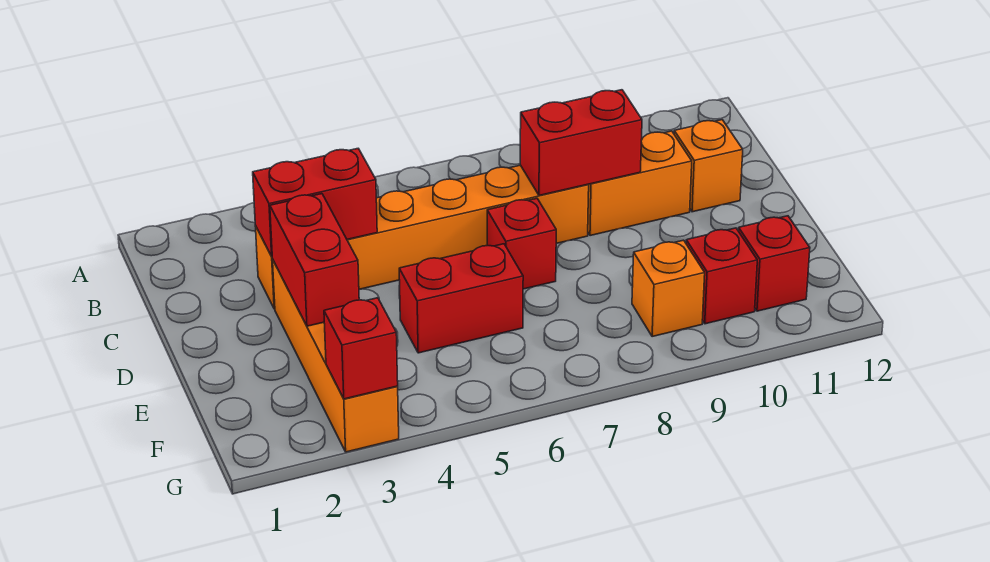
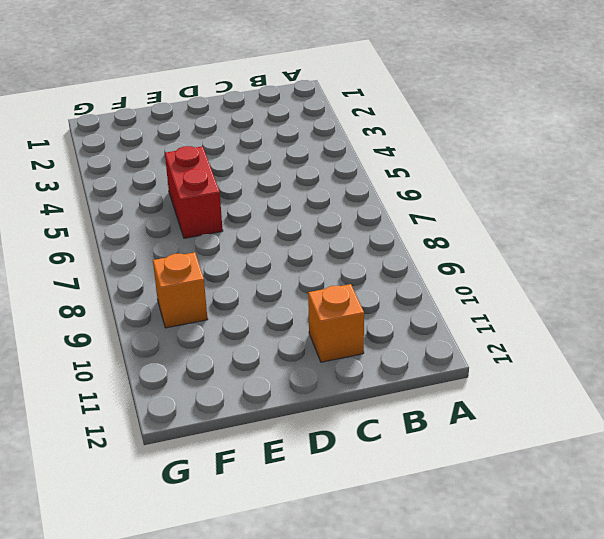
none -> orange 1x6 brick [255,165,589,309]
none -> orange 1x2 brick [588,131,692,236]
none -> orange 1x4 brick [273,261,399,452]

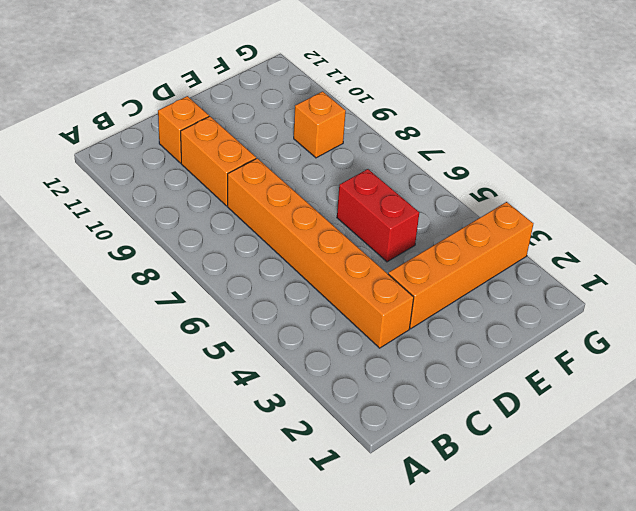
none -> red 1x1 brick [487,198,556,289]
none -> red 1x1 brick [686,228,757,324]
none -> red 1x1 brick [739,216,810,311]

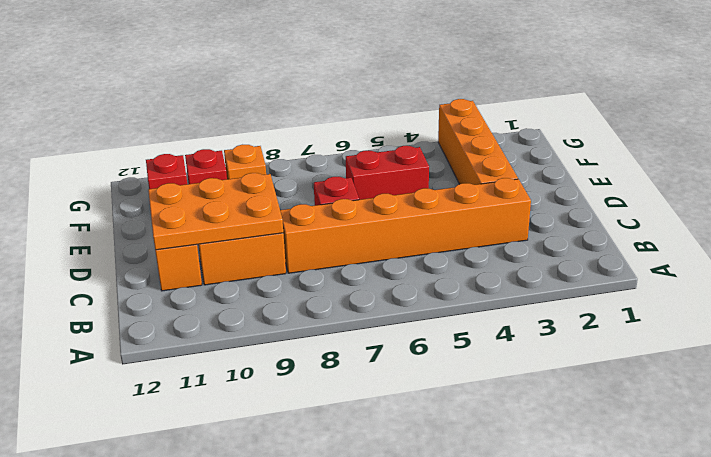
orange 2x3 plate [148,173,283,250] -> red 1x2 brick [520,90,642,195]
none -> red 1x2 brick [253,149,377,256]
none -> red 1x2 brick [270,194,359,326]
none -> red 1x1 brick [324,298,398,399]

